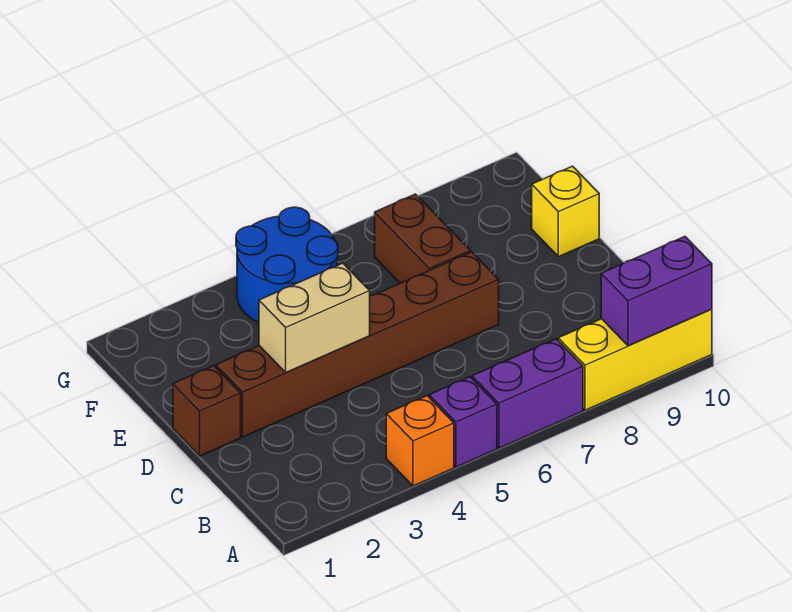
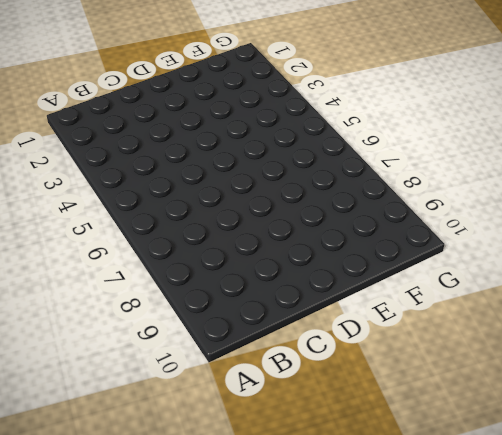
none -> orange 1x1 brick [386,396,454,486]
none -> purple 1x1 brick [429,377,497,467]

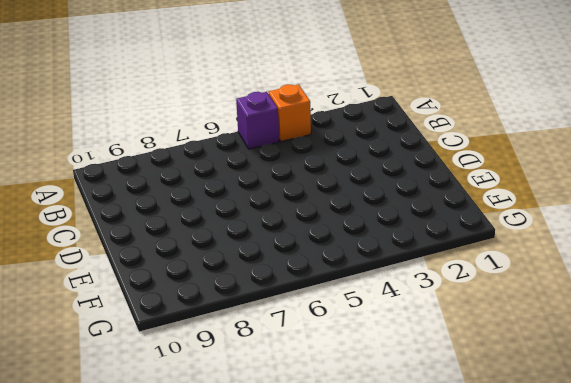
none -> purple 1x2 brick [472,339,583,448]
none -> yellow 1x3 brick [558,309,712,410]

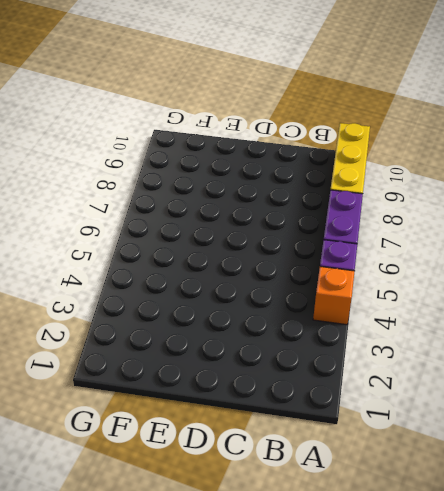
none -> brown 1x1 brick [173,366,241,456]
none -> brown 1x6 brick [216,252,499,437]

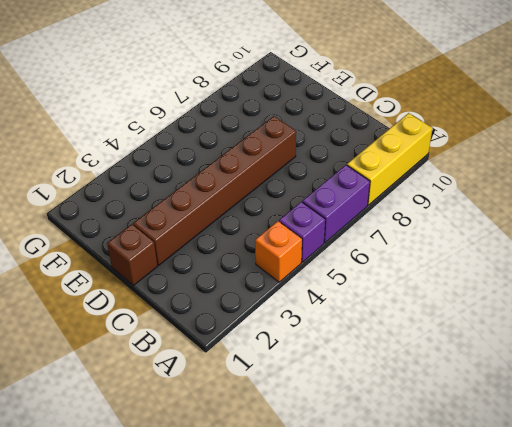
none -> brown 1x2 brick [375,194,470,283]
none -> yellow 1x1 brick [532,166,599,257]

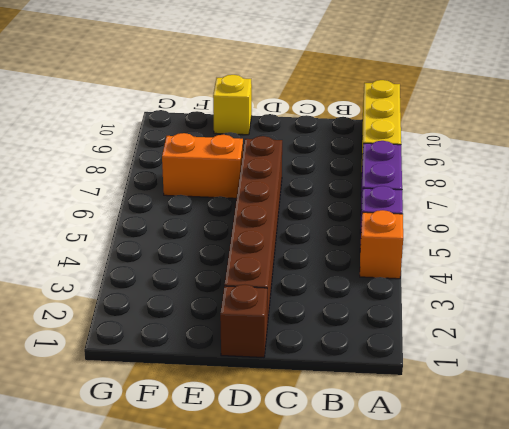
orange 1x2 brick [162,133,243,198] -> brown 1x2 brick [375,194,470,283]
none -> blue 2x2 round brick [236,207,338,322]
none -> purple 1x2 brick [601,237,712,346]

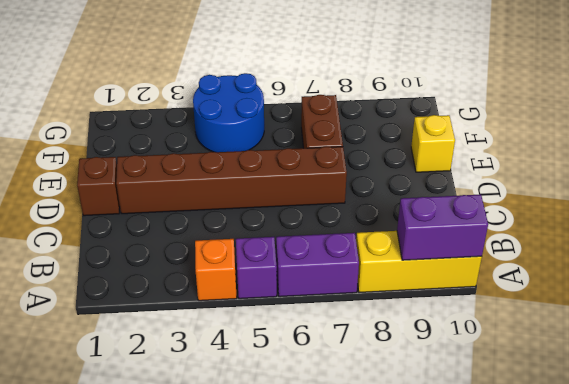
none -> tan 1x2 brick [259,263,370,372]

